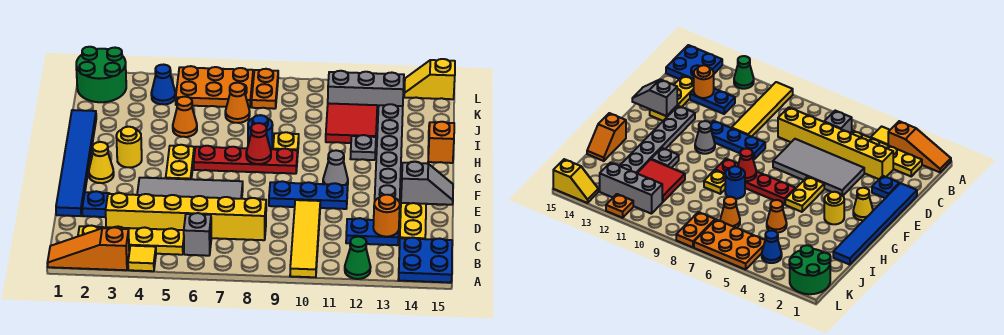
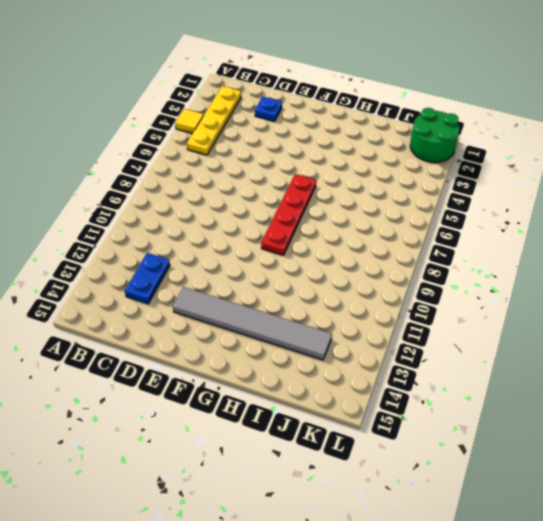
grey 1x6 tile [173,287,332,360] -> grey 1x6 plate [375,104,403,203]
none -> orange 1x3 slope [47,227,129,270]
none -> yellow 1x4 tile [290,200,320,277]
none -> green 1x1 cone [345,237,371,279]
none -> blue 2x2 plate [398,237,452,283]

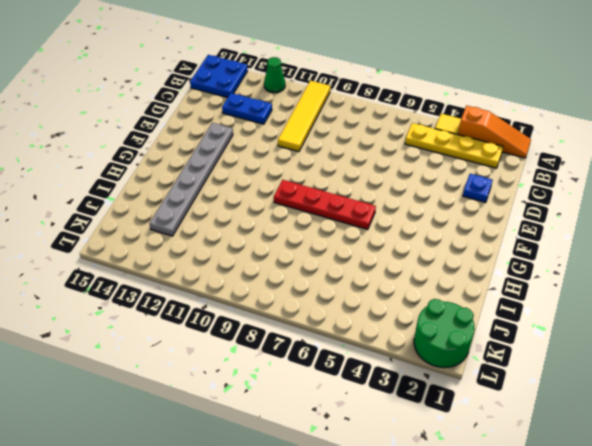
none -> grey 1x1 brick [184,213,211,256]
none -> yellow 1x6 brick [106,193,266,240]
none -> yellow 1x3 plate [400,203,426,239]
none -> blue 1x6 tile [56,110,96,216]

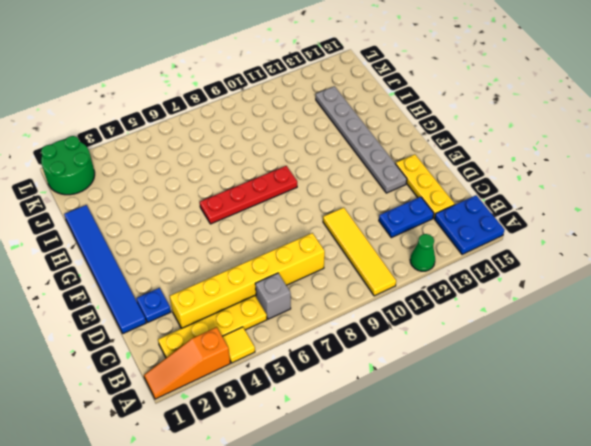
none -> grey 2x4 tile [137,178,243,199]
none -> blue 1x3 plate [269,181,348,209]
none -> yellow 1x1 cone [89,142,114,183]
none -> yellow 1x2 plate [166,145,194,179]

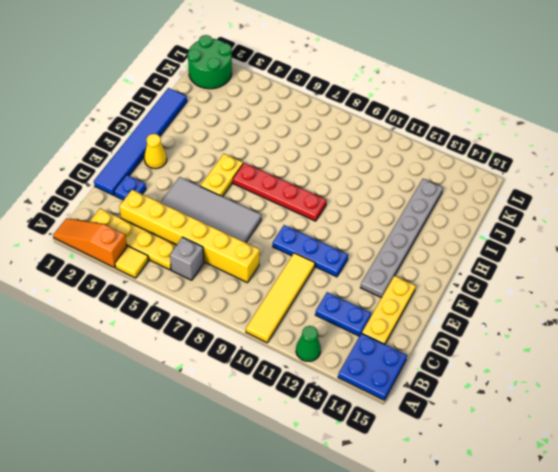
none -> grey 1x1 cone [323,150,348,185]
none -> yellow 1x1 round brick [116,127,142,167]
none -> blue 1x1 round brick [248,115,273,149]
none -> yellow 1x1 plate [273,132,299,150]

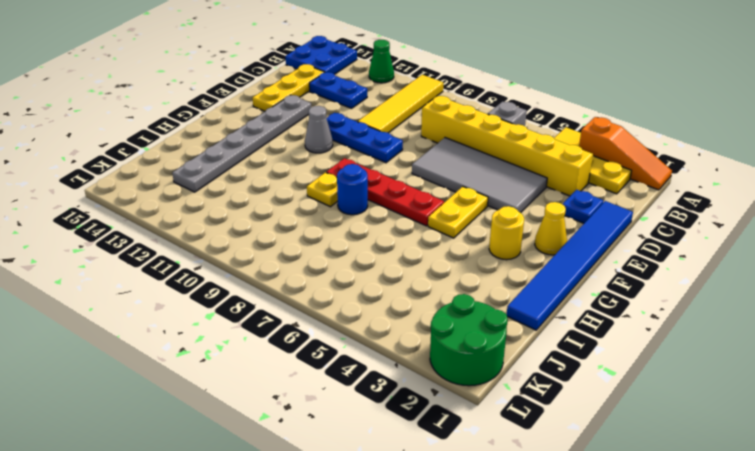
none -> grey 1x1 plate [350,135,376,160]
none -> orange 1x2 slope [428,122,454,163]
none -> orange 1x1 cone [173,97,197,137]
none -> red 2x2 tile [326,103,377,143]

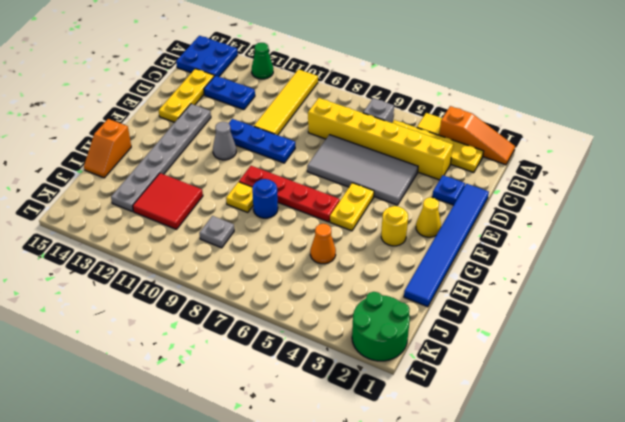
grey 1x1 plate [200,216,234,248] -> grey 1x1 plate moved to [350,135,376,160]
none -> orange 1x1 cone [225,83,250,123]
none -> blue 1x1 cone [151,65,175,104]
none -> orange 2x3 plate [176,66,253,108]
none -> orange 1x2 plate [252,69,278,109]

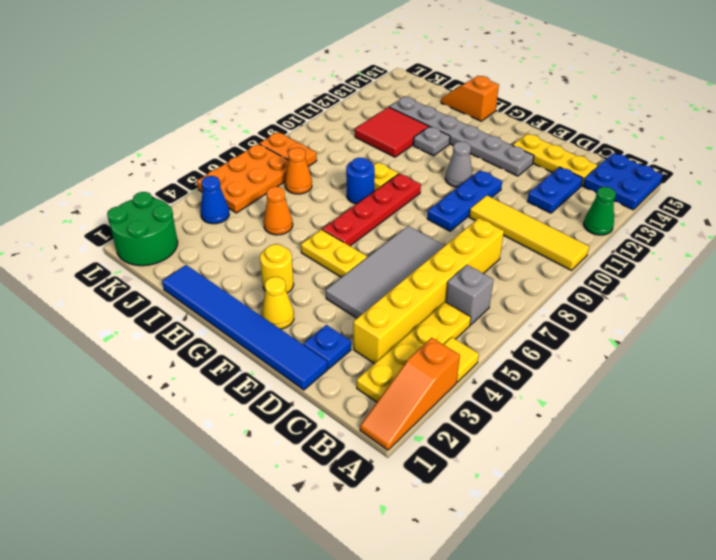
none -> grey 1x3 brick [328,71,404,112]
none -> orange 1x1 plate [606,194,633,218]
none -> yellow 1x2 slope [404,59,455,99]
none -> orange 1x1 round brick [373,195,400,237]

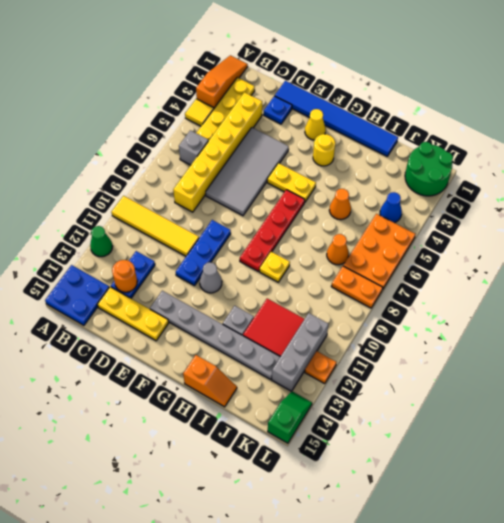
green 1x2 slope [268,391,312,443] -> yellow 1x2 slope [404,59,455,99]
none -> blue 1x1 round brick [248,115,273,149]
none -> grey 1x2 slope [401,162,453,205]
none -> red 1x1 cone [246,123,271,164]

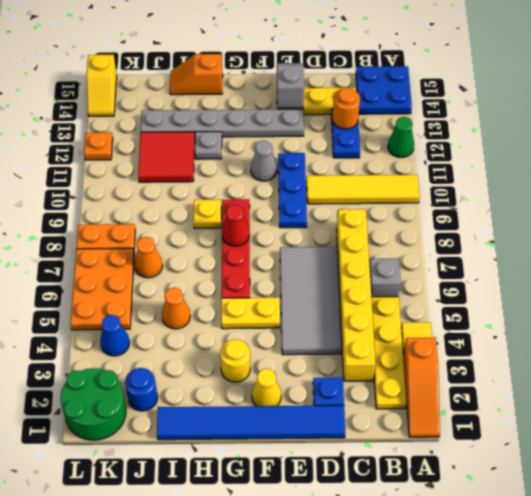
blue 1x1 round brick [125,368,158,411] -> blue 1x1 round brick moved to [248,115,273,149]
none -> grey 1x3 brick [328,71,404,112]

